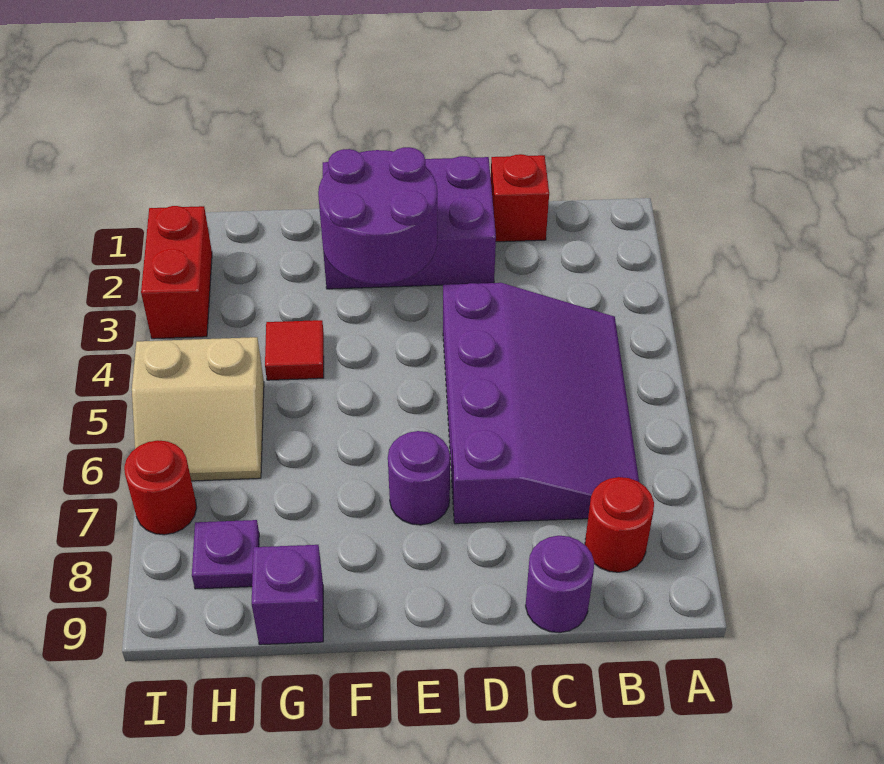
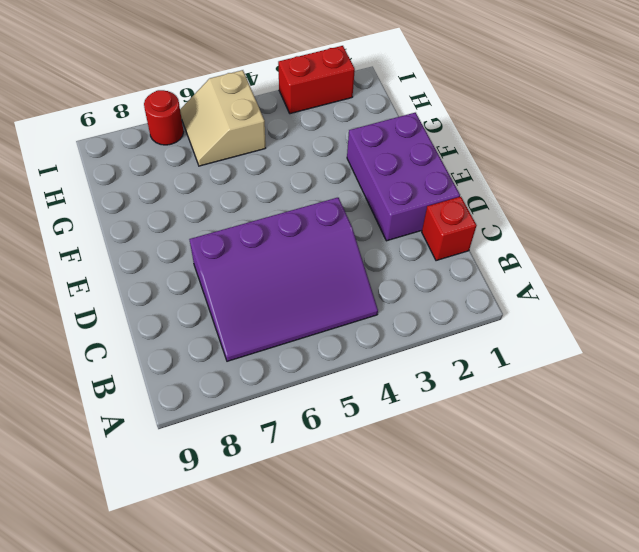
none -> red 1x1 round brick [585,477,654,572]
none -> purple 1x1 round brick [526,536,594,633]
none -> purple 1x1 round brick [388,431,450,525]

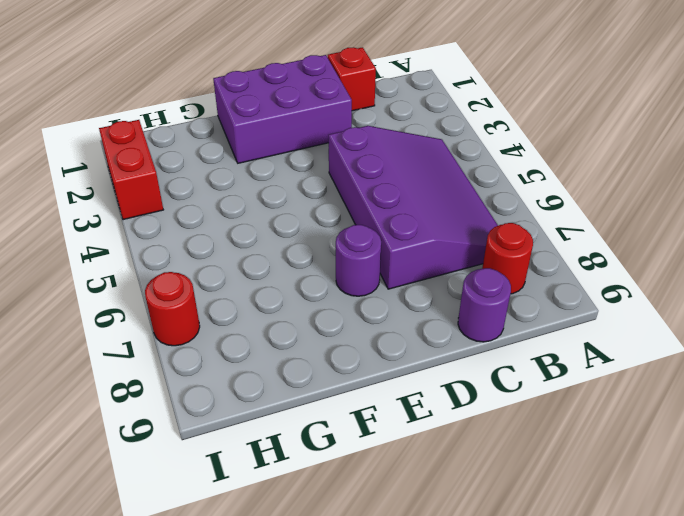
none -> red 1x1 tile [265,320,324,380]
none -> purple 1x1 brick [252,545,323,645]
none -> tan 2x2 slope [132,337,264,481]

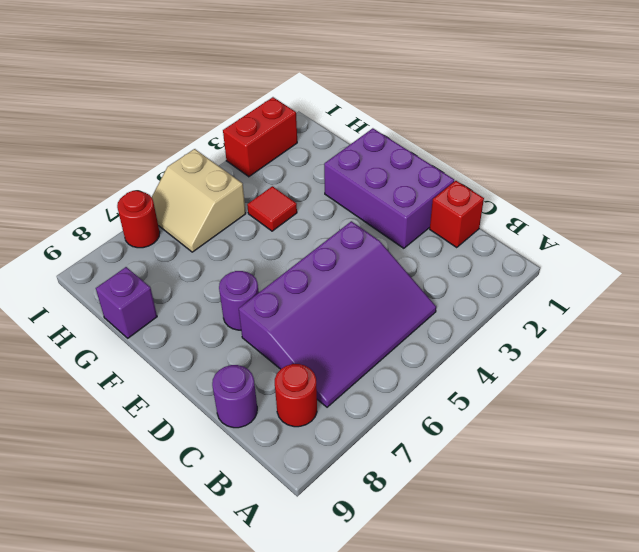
none -> purple 1x1 plate [192,520,259,589]
none -> purple 2x2 round brick [318,147,437,284]

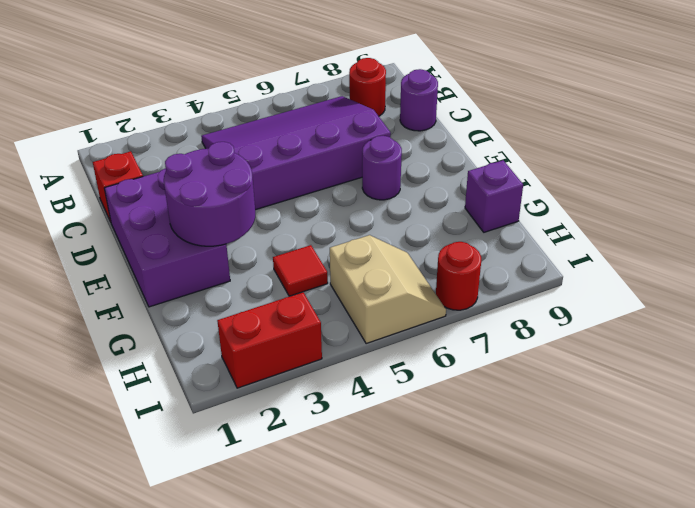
none -> purple 1x1 plate [192,520,259,589]

